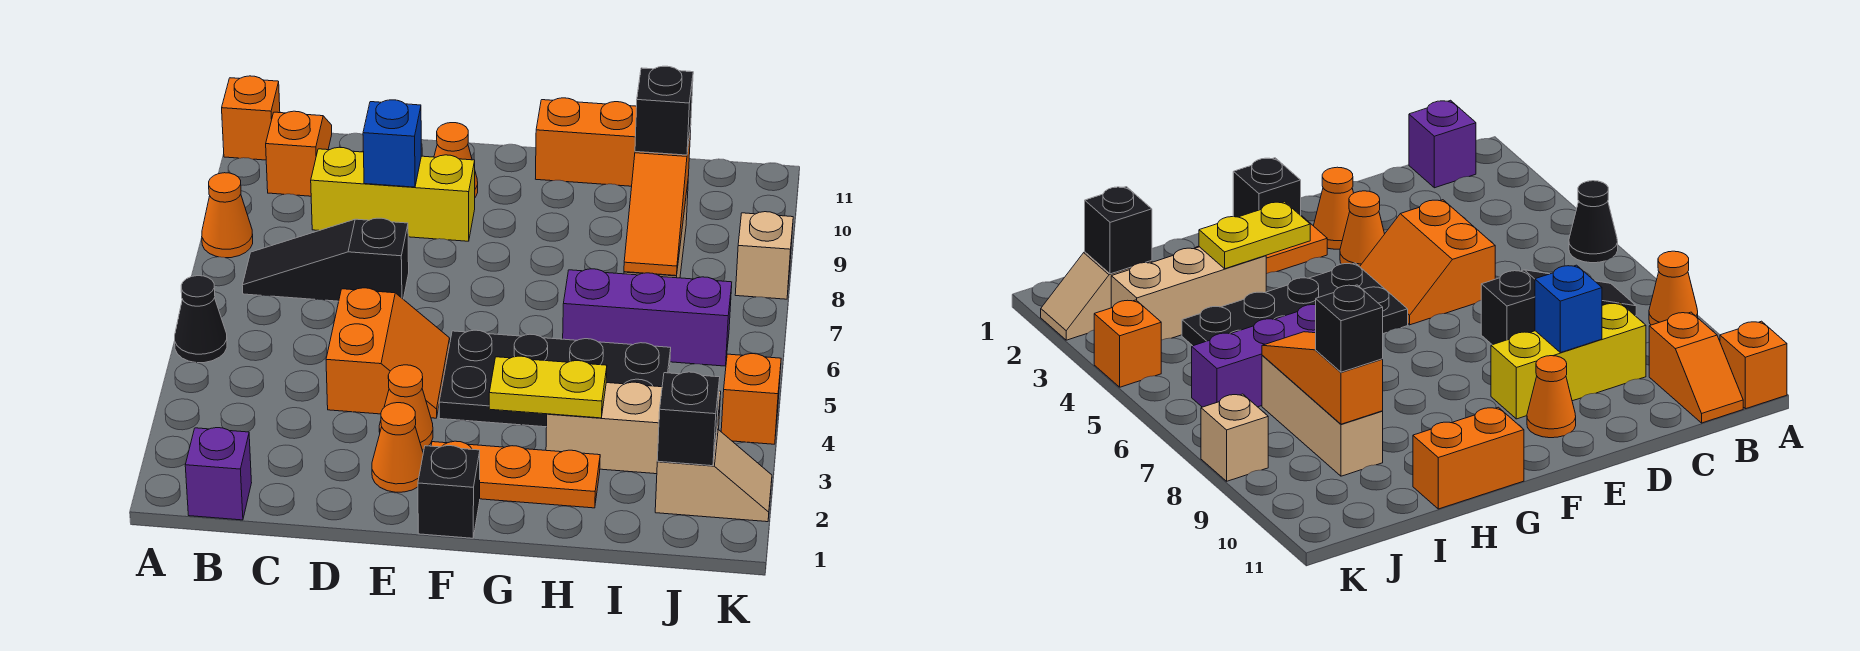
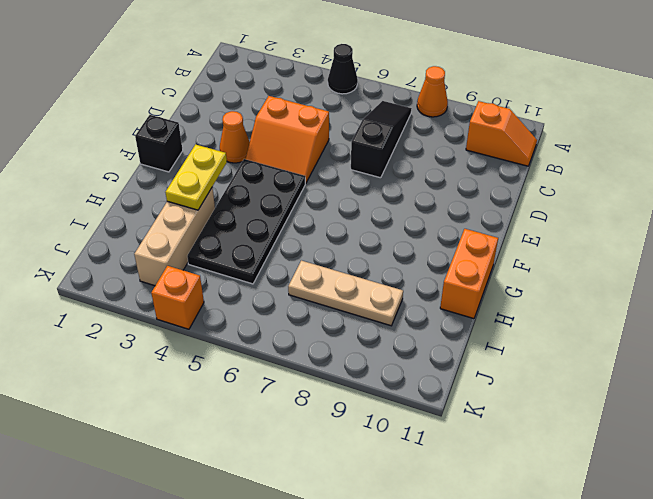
tan 1x3 plate [288,260,403,326] -> tan 1x3 brick [1262,355,1383,476]
none -> orange 1x1 brick [222,76,280,160]
none -> purple 1x1 brick [185,428,252,520]
none -> yellow 1x3 brick [311,147,475,241]

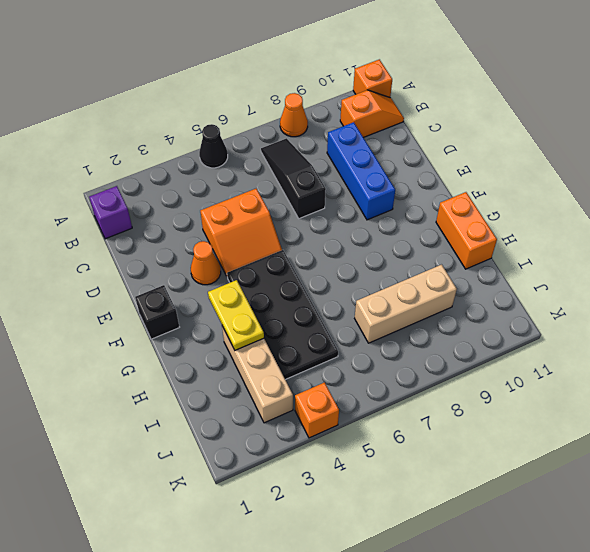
blue 1x3 brick [327,122,395,220] -> yellow 1x3 brick [311,147,475,241]
none -> orange 1x1 cone [372,403,423,492]
none -> orange 1x1 cone [434,123,478,197]
none -> orange 1x3 plate [431,441,600,508]

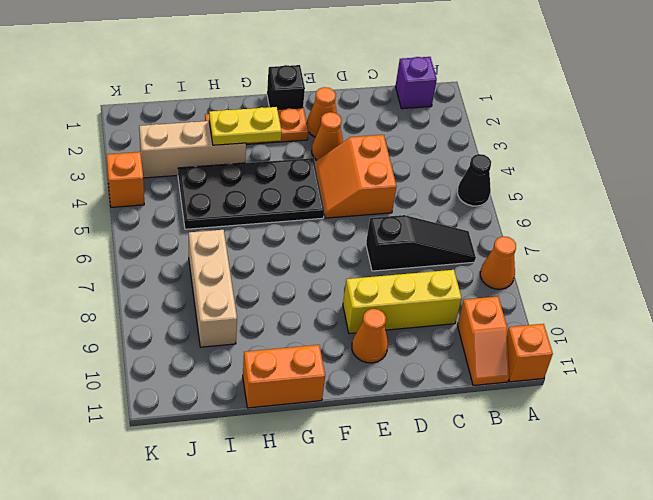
none -> purple 1x3 brick [563,269,732,366]
none -> tan 1x2 slope [655,429,772,522]
none -> tan 1x1 brick [735,212,793,299]

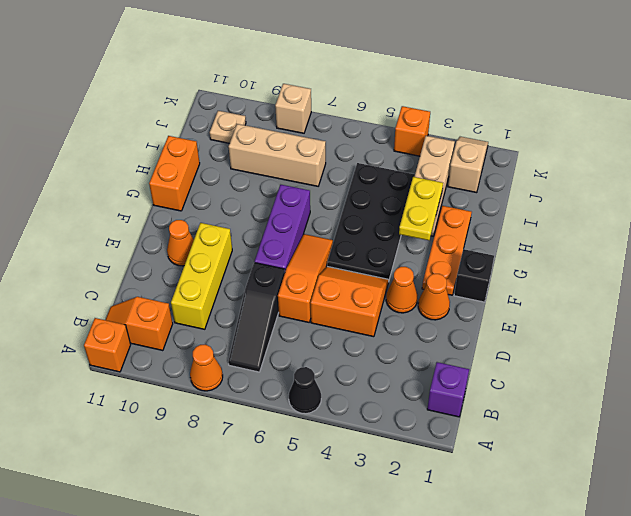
orange 1x3 slope [278,234,333,322] -> orange 1x3 slope turned to [624,128,691,276]
purple 1x3 brick [255,185,310,271] -> purple 1x3 brick moved to [563,269,732,366]
tan 1x1 plate [210,111,246,143] -> none
none -> blue 1x1 brick [363,100,421,187]
none -> black 1x1 brick [657,372,720,466]
none -> black 1x1 brick [635,66,693,155]

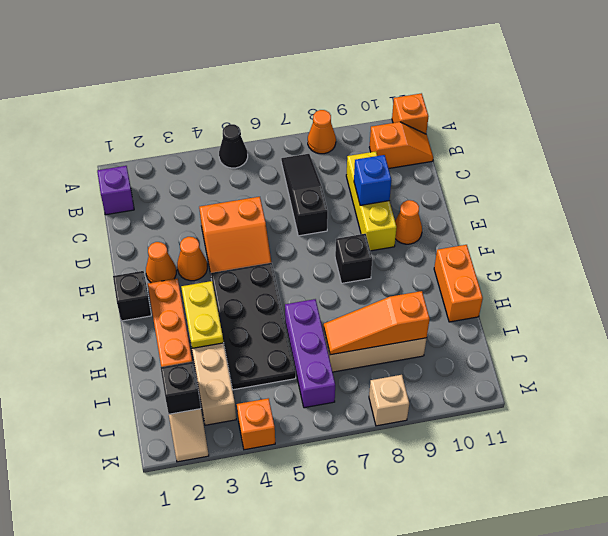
black 1x1 brick [335,234,372,283] -> black 1x1 brick moved to [635,66,693,155]

